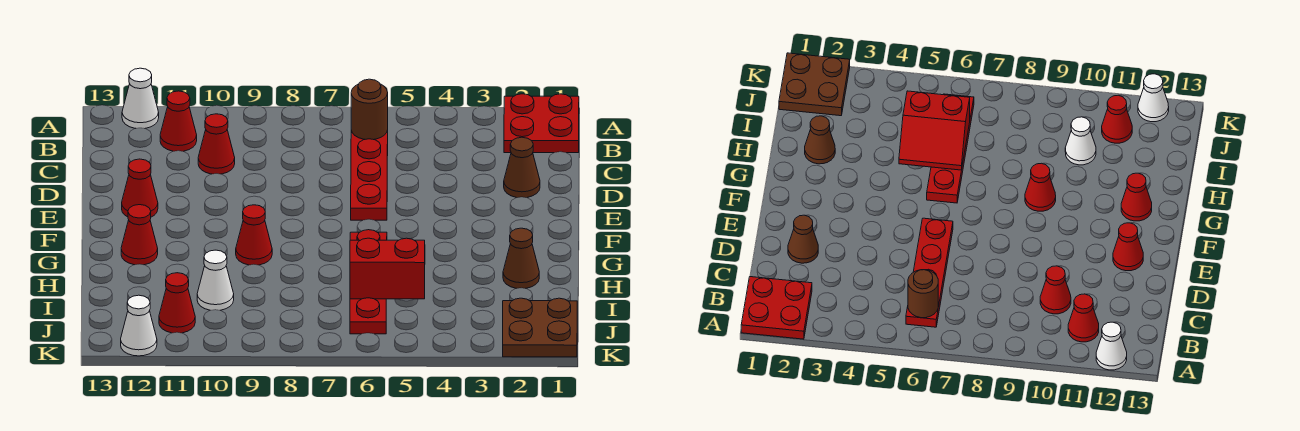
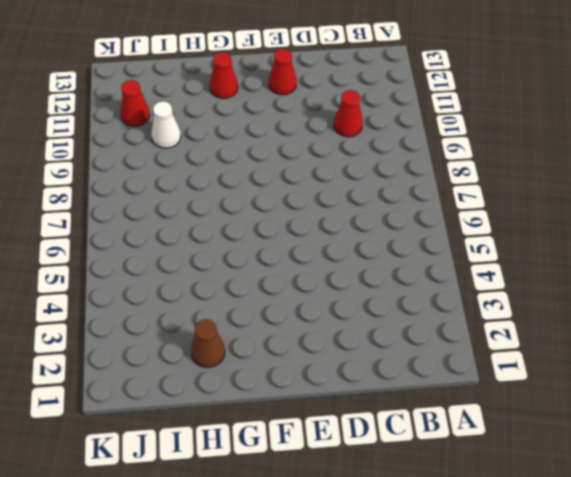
none -> red 2x2 plate [504,94,579,153]
none -> white 1x1 cone [122,68,159,129]
none -> red 1x4 plate [351,130,388,220]

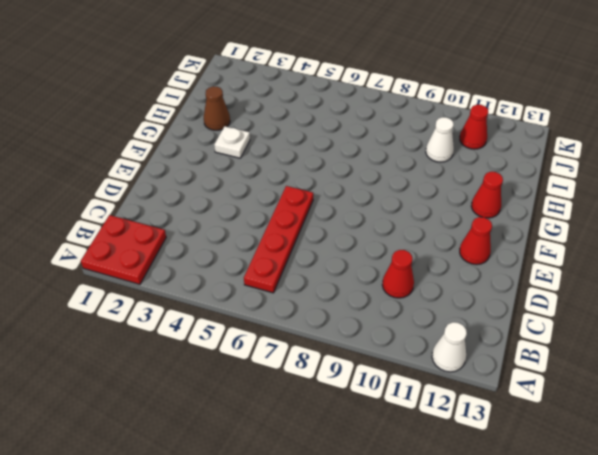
white 1x1 plate [214,126,250,158] -> none
none -> red 1x1 cone [160,91,197,151]
none -> brown 1x1 cone [504,137,540,198]
none -> red 1x4 plate [350,230,387,334]

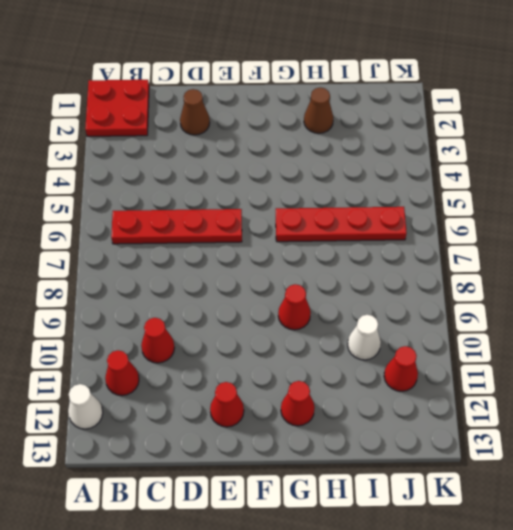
none -> brown 2x2 plate [503,298,577,357]
none -> white 1x1 cone [121,295,157,356]
none -> brown 1x1 round brick [351,79,388,140]

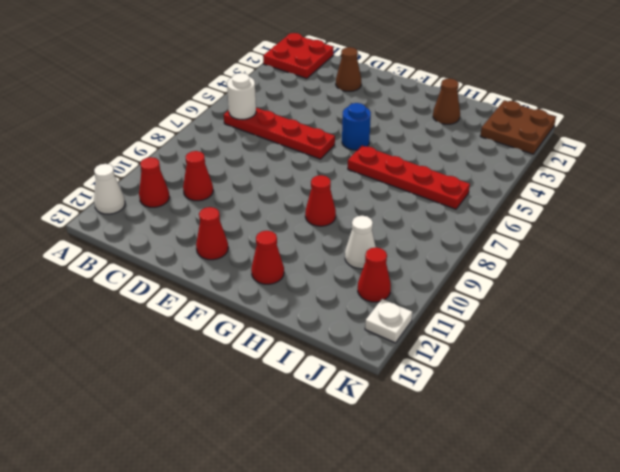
white 1x1 round brick [227,73,256,120] -> brown 1x1 round brick [351,79,388,140]
blue 1x1 round brick [342,103,371,150] -> none
white 1x1 plate [365,299,412,343] -> white 1x1 cone [121,295,157,356]
none -> red 2x2 slope [350,238,425,299]

